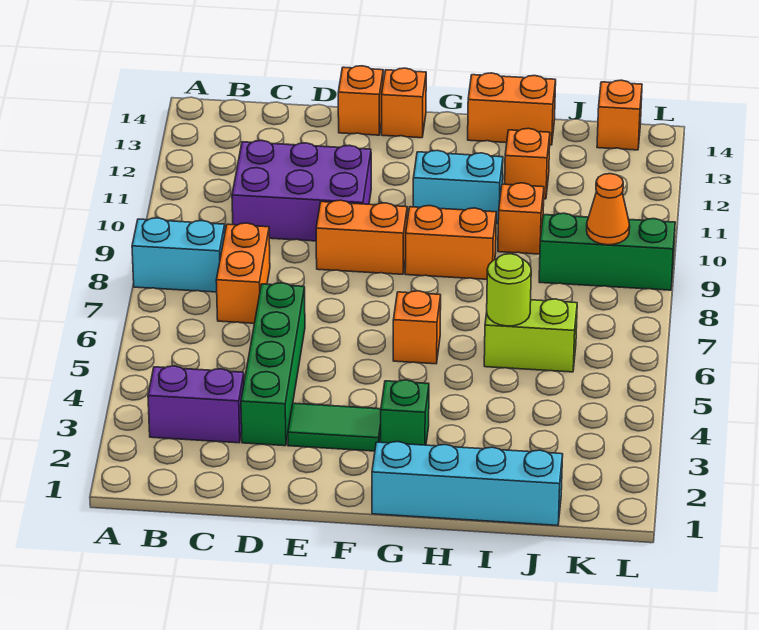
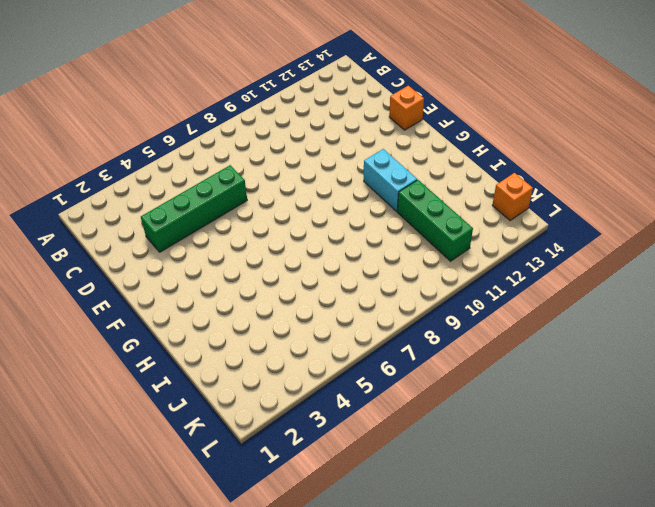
green 1x3 brick [397,180,473,261] -> green 1x3 brick moved to [539,213,675,290]
none -> cyan 1x2 brick [132,218,225,292]
none -> purple 1x2 brick [148,366,244,443]
none -> orange 1x2 brick [216,223,270,323]

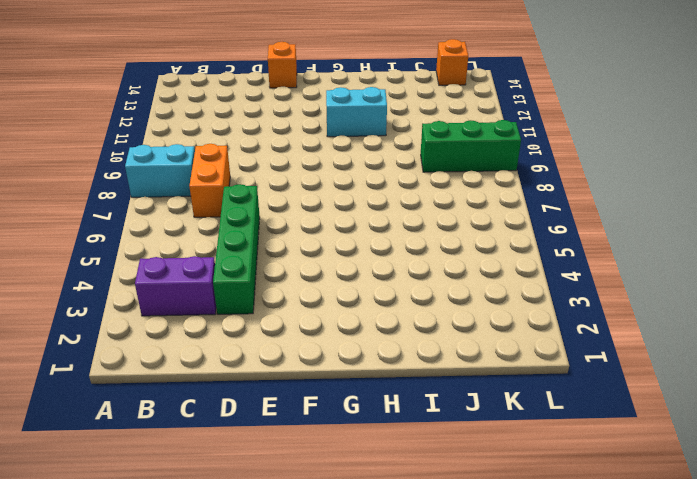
none -> purple 2x3 brick [232,140,371,241]
none -> green 1x2 tile [288,403,381,451]
none -> orange 1x2 brick [316,200,407,274]

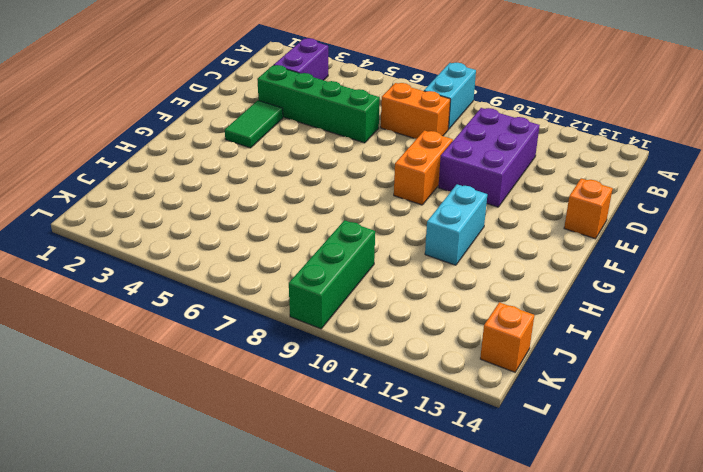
none -> orange 1x1 brick [382,68,426,138]
none -> cyan 1x4 brick [372,442,563,525]
none -> green 1x1 brick [381,380,429,445]

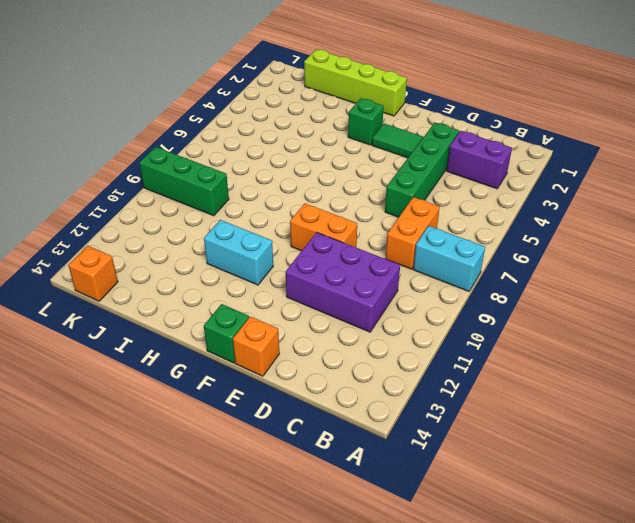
green 1x1 brick [204,304,249,363] -> orange 1x1 brick [382,68,426,138]
lime 1x4 brick [304,49,407,116] -> cyan 1x4 brick [372,442,563,525]
none -> orange 1x1 brick [393,291,441,364]
none -> orange 1x2 brick [405,206,496,279]
none -> orange 1x2 brick [468,73,556,145]

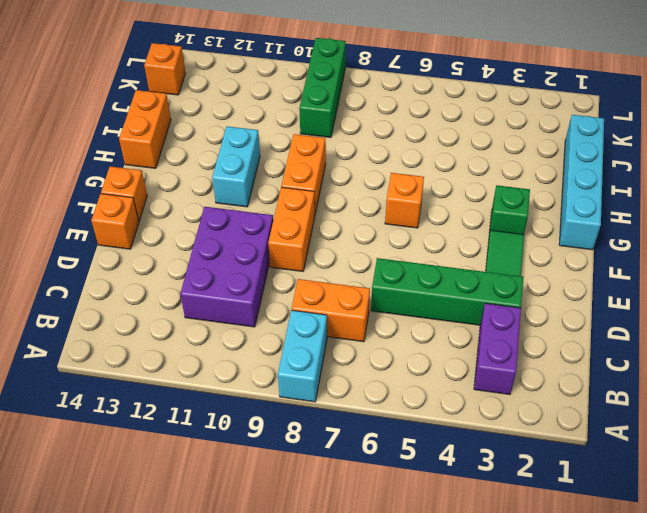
none -> lime 1x2 brick [484,299,577,372]
none -> orange 1x1 brick [498,183,544,254]
none -> orange 1x1 brick [505,128,550,199]

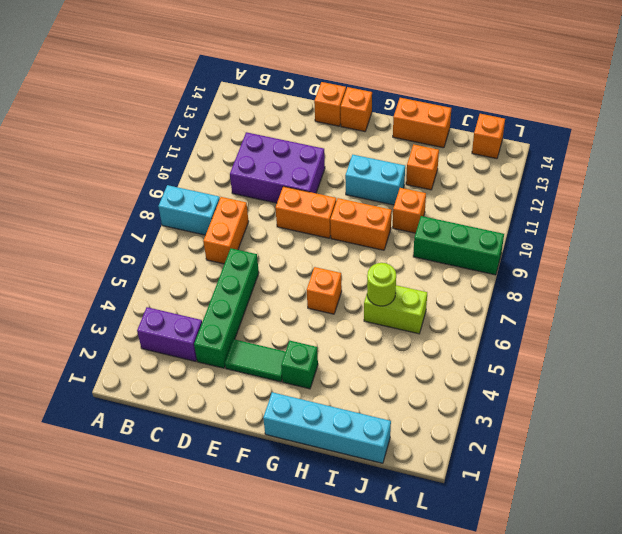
none -> orange 1x1 cone [587,174,630,245]

